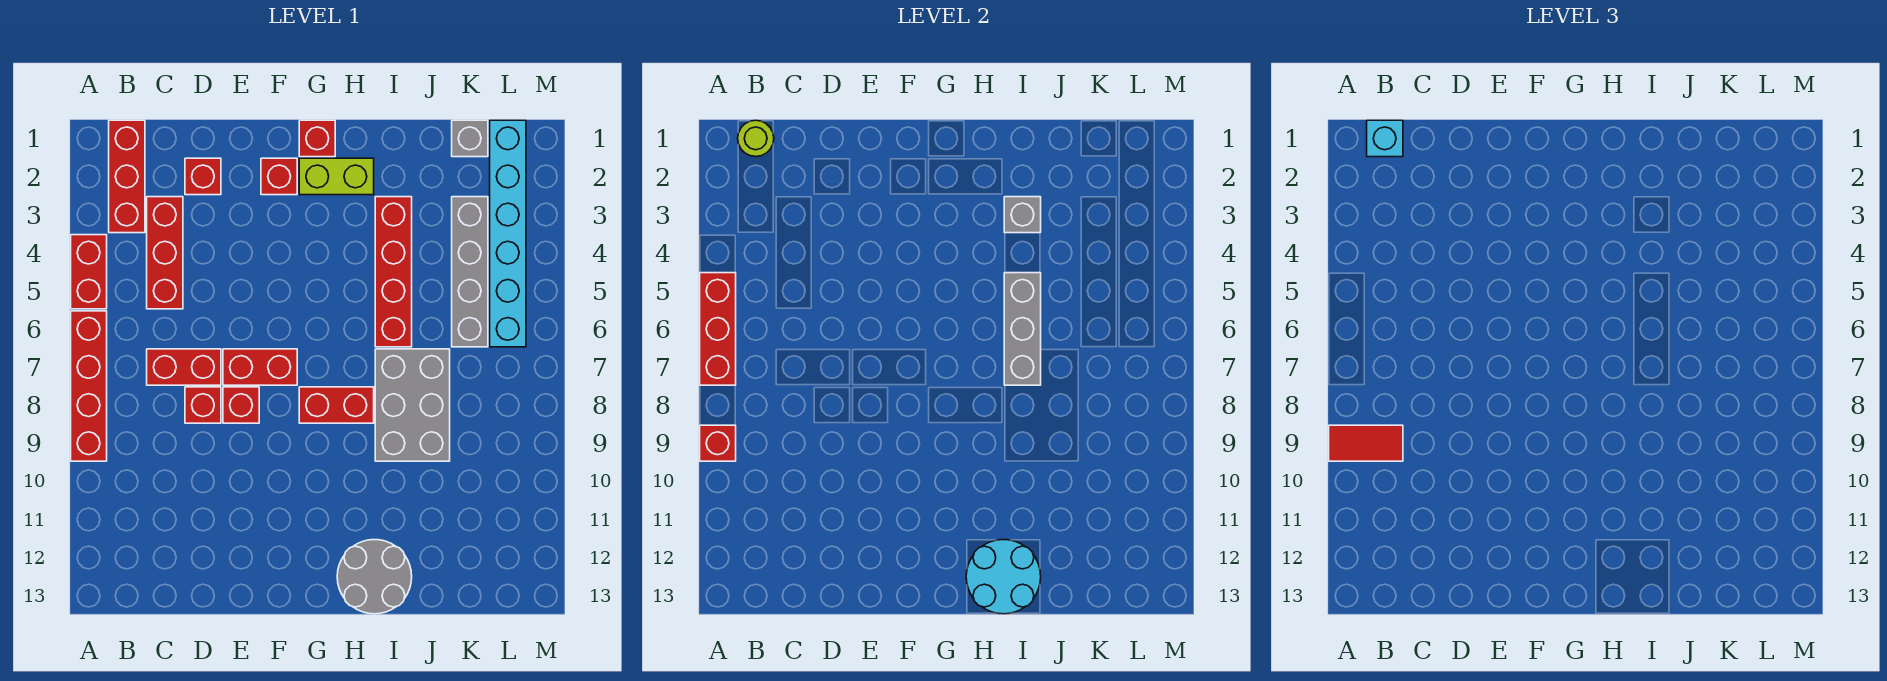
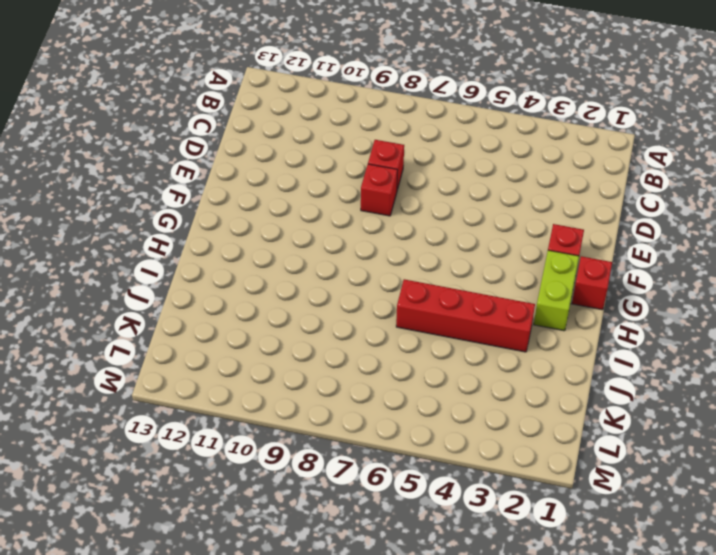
none -> red 1x2 brick [71,235,107,309]
none -> red 1x4 brick [71,311,107,461]
none -> red 1x3 brick [109,120,145,233]

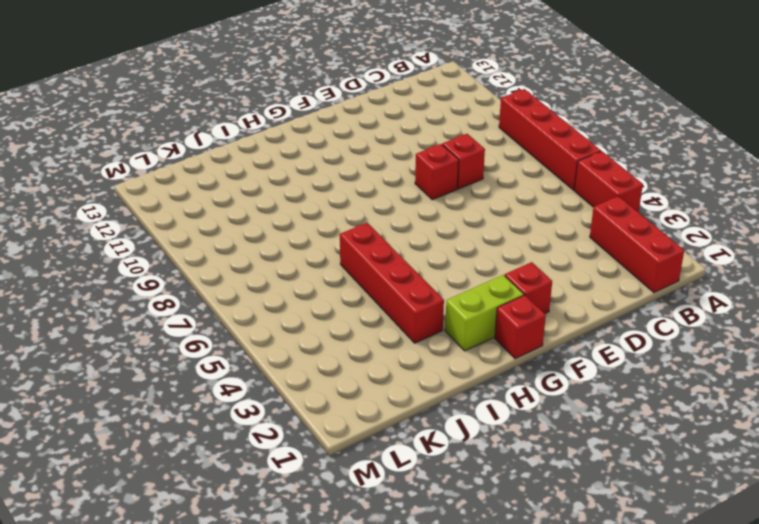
none -> red 1x3 brick [147,197,183,309]
none -> red 1x2 brick [147,349,221,385]
none -> red 1x1 brick [185,158,221,195]

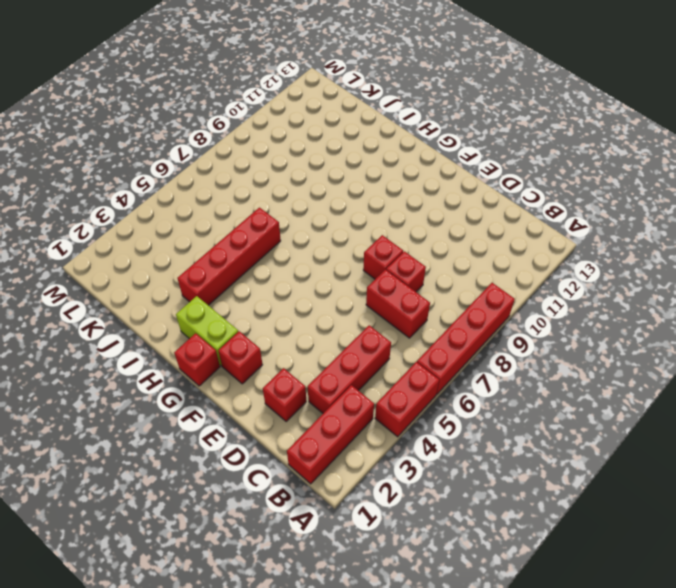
none -> red 1x2 brick [223,349,297,385]
none -> red 1x2 brick [299,387,374,423]
none -> grey 2x2 round brick [337,540,412,614]

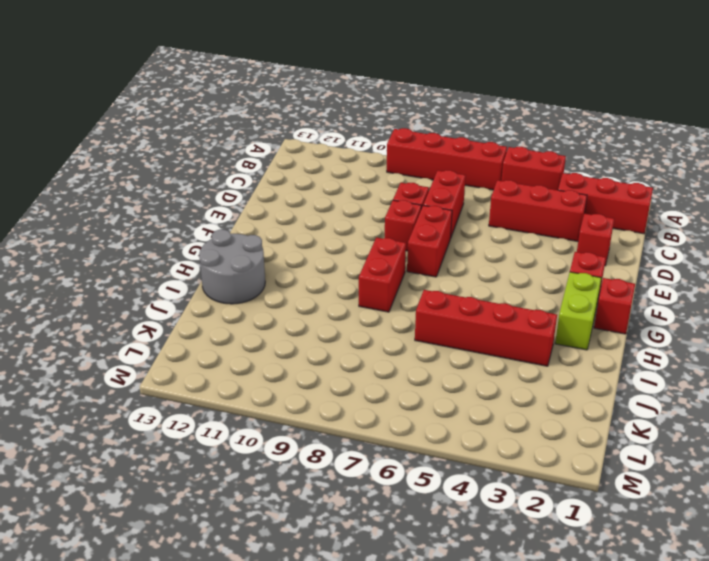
none -> grey 2x3 brick [375,349,450,461]
none -> grey 1x1 brick [452,120,488,157]
none -> grey 1x4 brick [452,197,488,347]

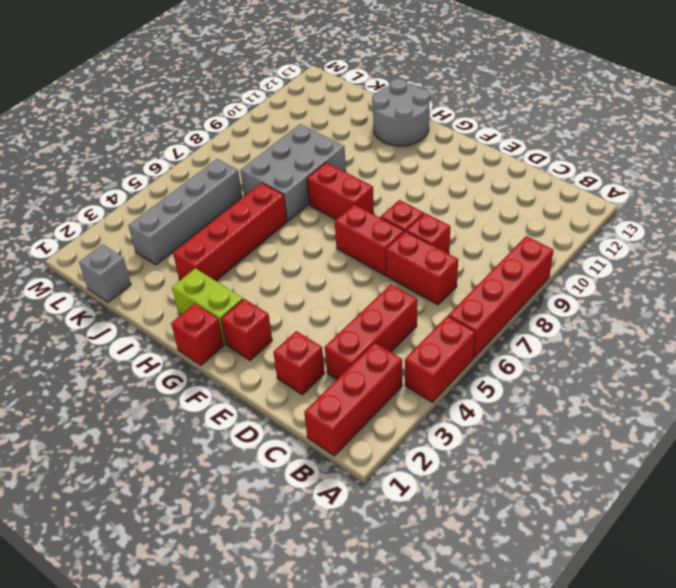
none -> cyan 1x6 brick [490,120,526,347]
none -> red 1x3 brick [700,273,736,385]
none -> red 1x1 brick [700,425,736,461]

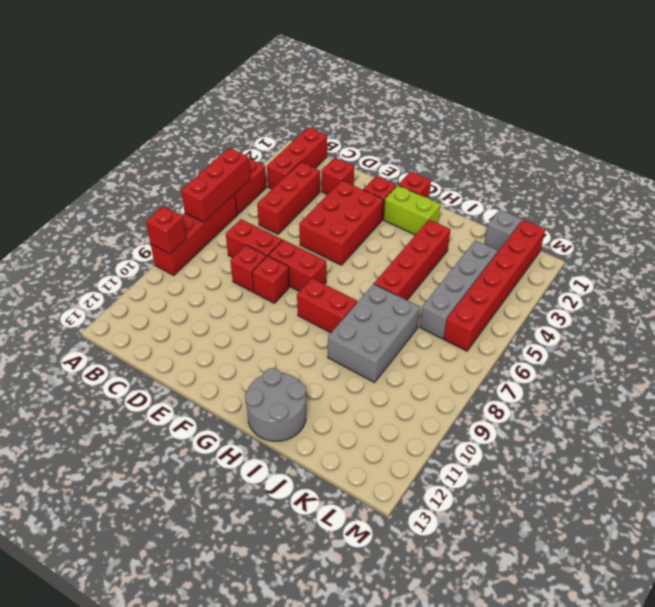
red 2x3 brick [299,180,383,265] -> none
red 1x6 brick [444,220,545,351] -> cyan 1x6 brick [490,120,526,347]
none -> lime 1x1 round brick [738,120,774,157]
none -> cyan 2x2 round brick [966,540,1041,614]
none -> grey 1x1 brick [1004,197,1041,233]

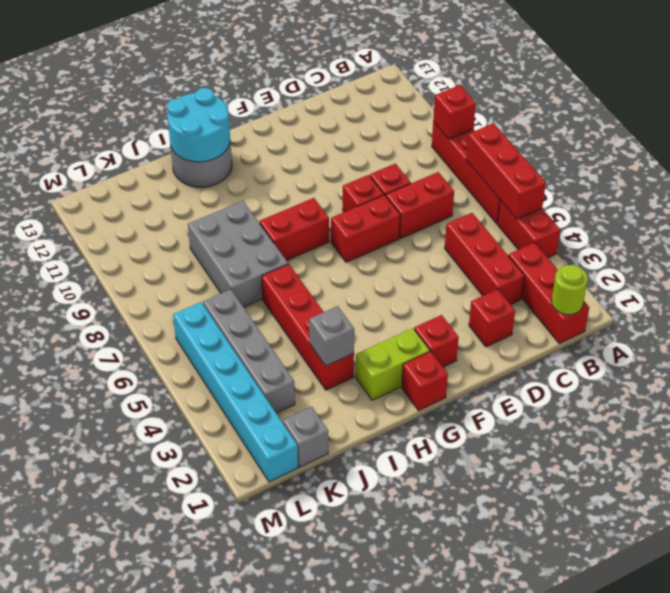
none -> grey 1x3 brick [1004,273,1041,385]
none -> red 1x2 tile [1329,425,1403,461]
none -> cyan 1x1 brick [1367,120,1403,157]

